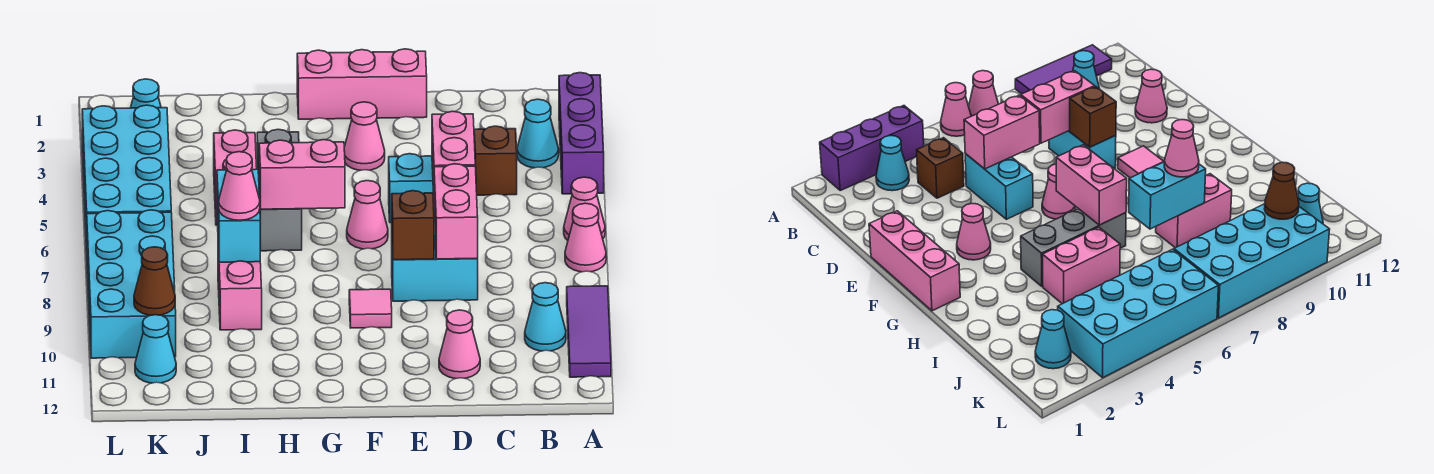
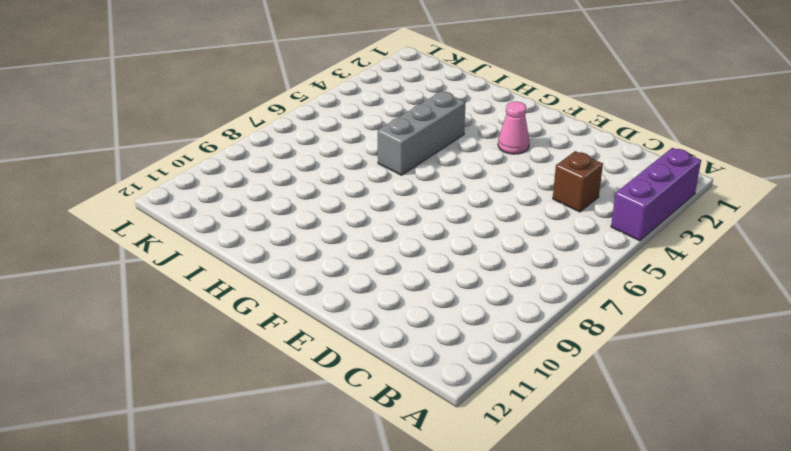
none -> pink 1x1 cone [564,177,605,241]
none -> pink 1x1 cone [565,203,606,272]
none -> purple 1x3 tile [567,286,611,377]

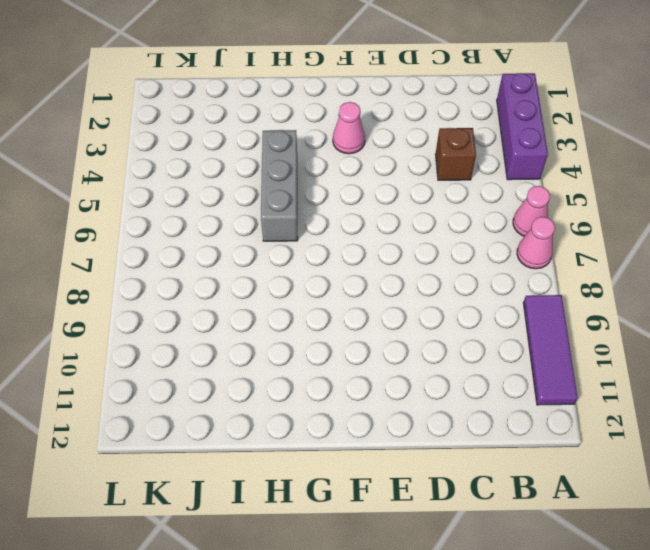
none -> cyan 1x1 cone [517,99,559,168]
none -> cyan 1x1 cone [525,283,566,351]
none -> cyan 1x2 brick [389,154,435,223]

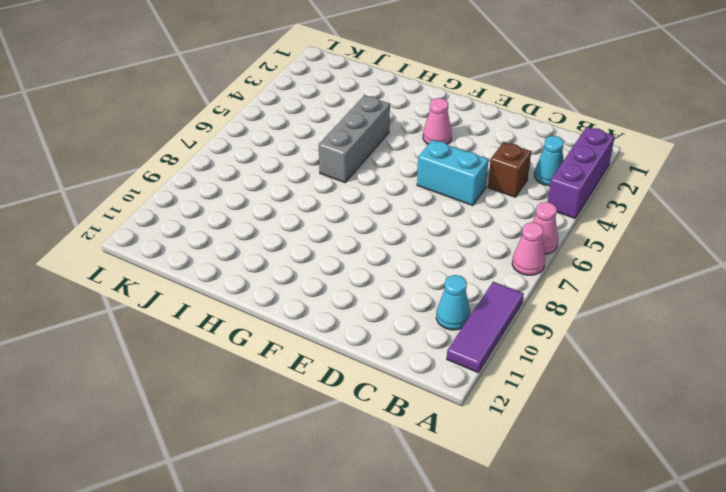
none -> cyan 1x2 brick [392,235,478,301]
none -> pink 1x1 cone [439,310,480,379]
none -> pink 1x3 brick [297,49,427,119]

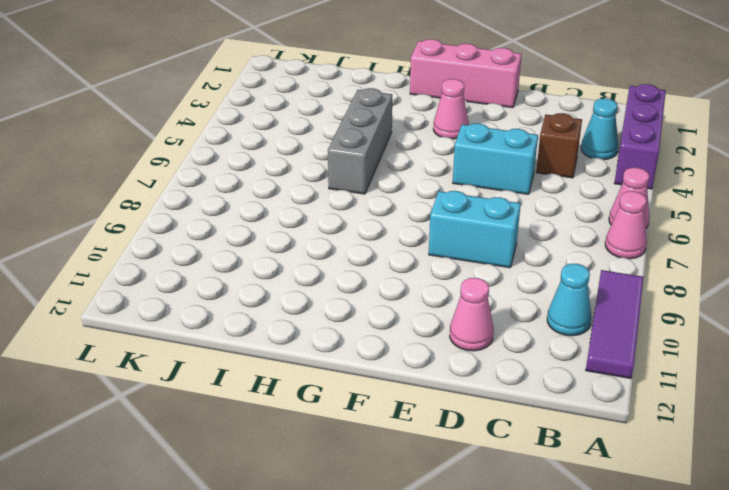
none -> pink 1x1 cone [347,181,388,249]
none -> pink 1x1 tile [349,289,392,328]
none -> pink 1x2 brick [214,130,257,225]

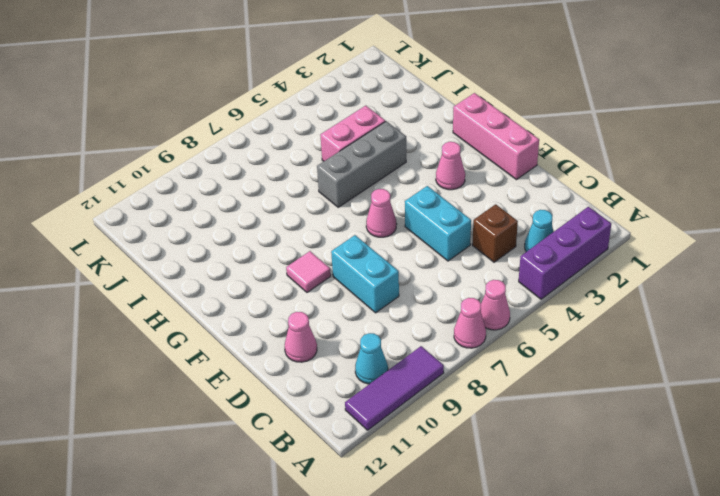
none -> pink 1x2 brick [218,248,262,330]
none -> cyan 1x1 cone [131,79,161,108]
none -> cyan 2x4 brick [82,105,171,250]

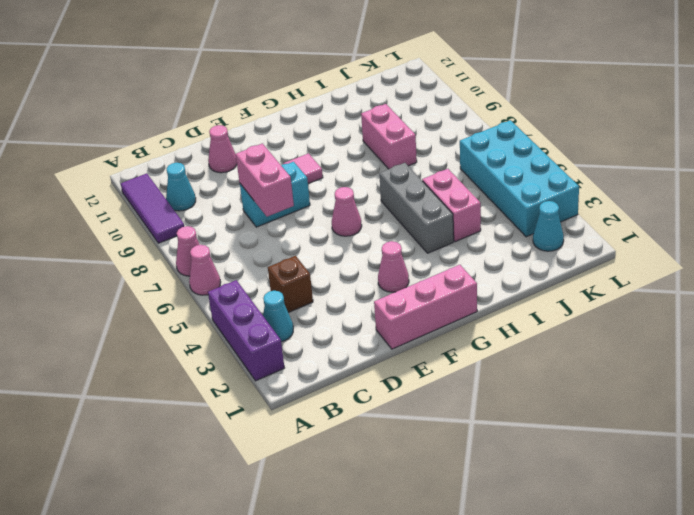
none -> cyan 1x2 brick [389,154,435,223]
none -> cyan 2x4 brick [87,210,176,358]
none -> cyan 1x1 cone [135,315,176,383]

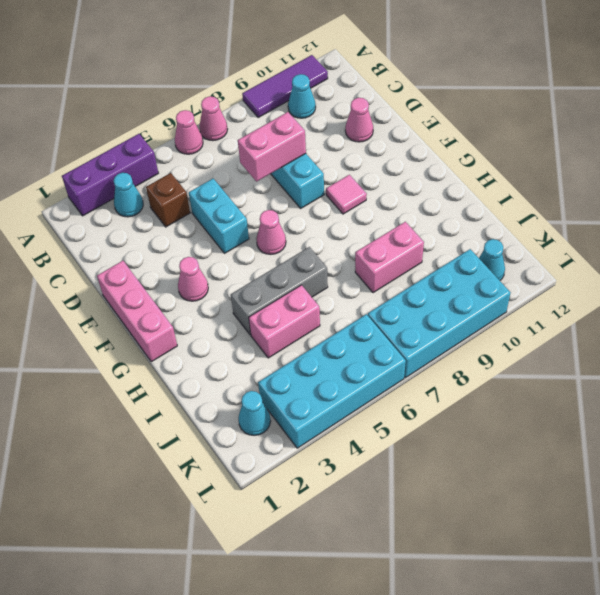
none -> pink 1x2 brick [432,111,475,193]
none -> brown 1x1 brick [392,191,434,260]
none -> pink 1x2 brick [259,140,345,209]

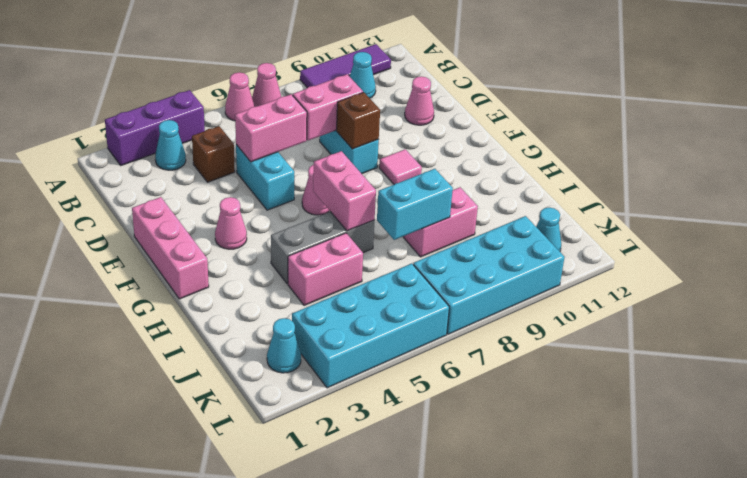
none -> brown 1x1 cone [134,247,175,315]
none -> pink 1x1 cone [219,152,260,220]

